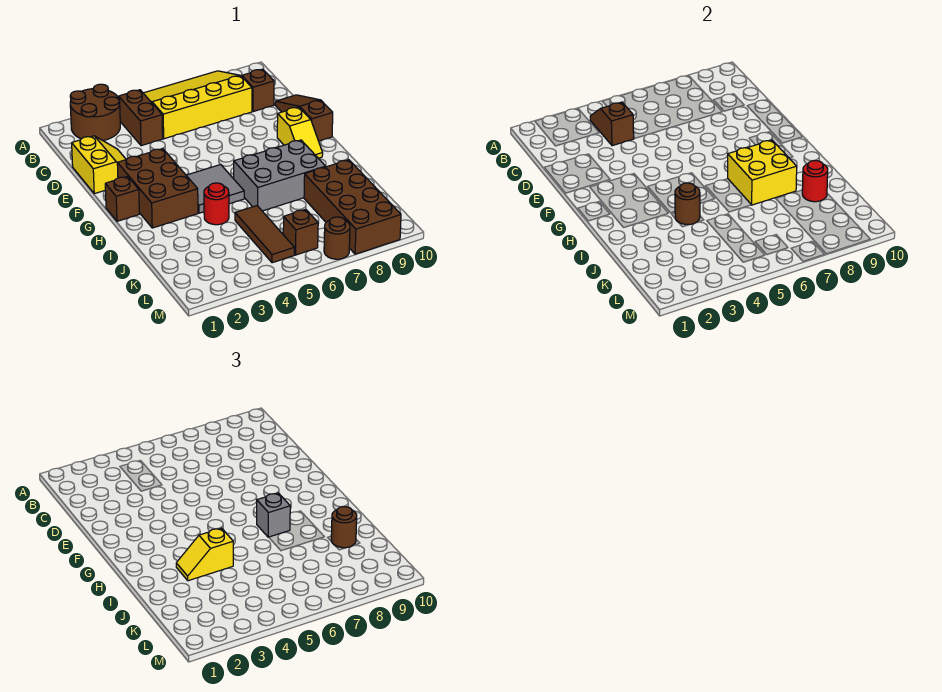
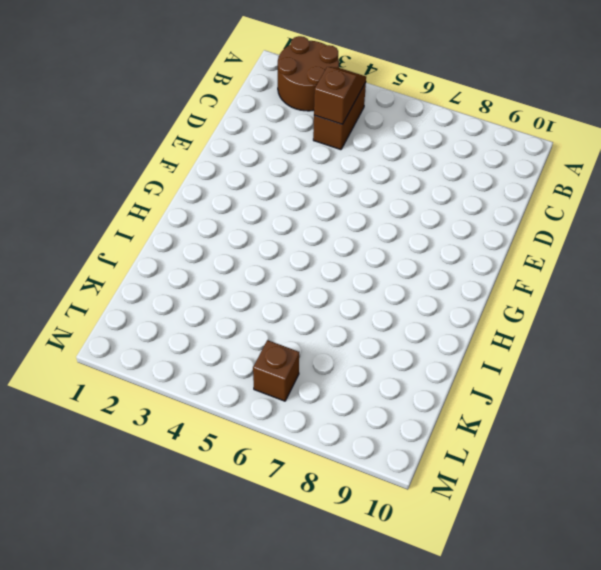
none -> yellow 3x4 slope [144,71,252,139]
none -> brown 1x1 brick [242,69,274,112]
none -> yellow 2x2 slope [72,136,126,194]

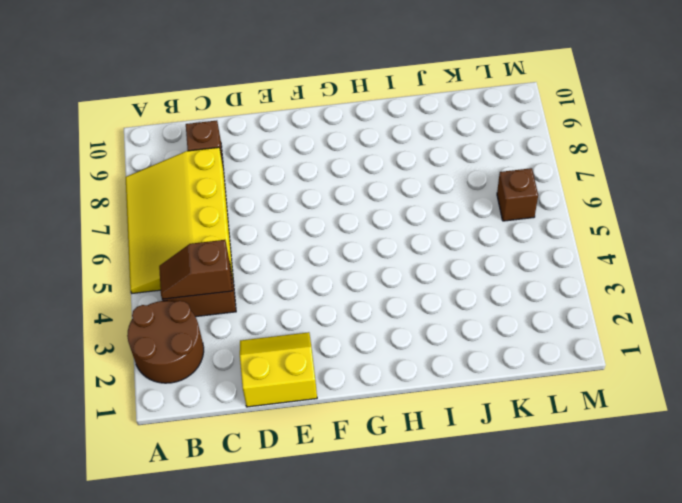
none -> brown 1x3 slope [275,95,333,141]
none -> brown 2x3 brick [117,148,198,228]
none -> yellow 1x2 slope [277,107,323,158]

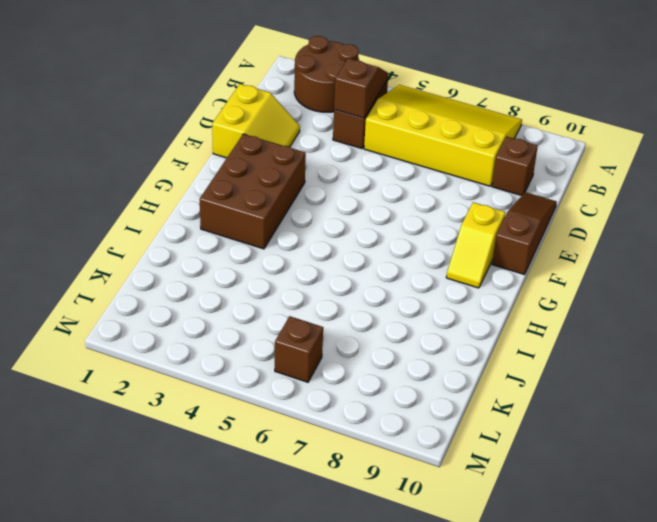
none -> brown 1x1 brick [105,176,139,221]
none -> grey 2x2 tile [186,165,244,213]
none -> grey 2x3 brick [234,140,326,211]

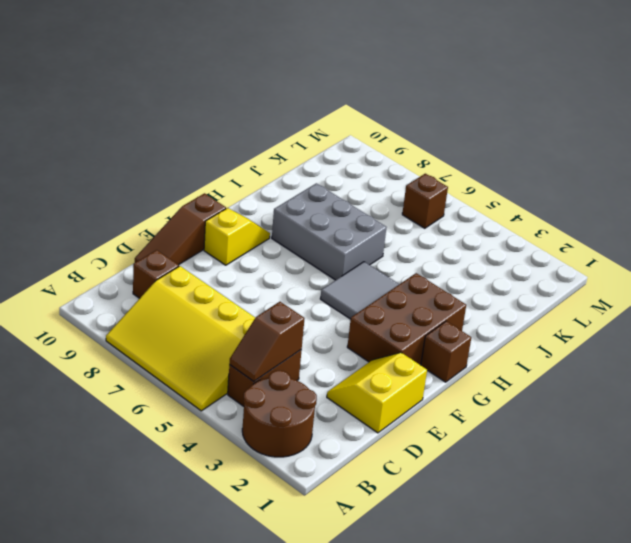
none -> red 1x1 round brick [204,183,229,225]
none -> brown 1x3 tile [235,206,294,263]
none -> brown 2x4 brick [304,160,401,254]

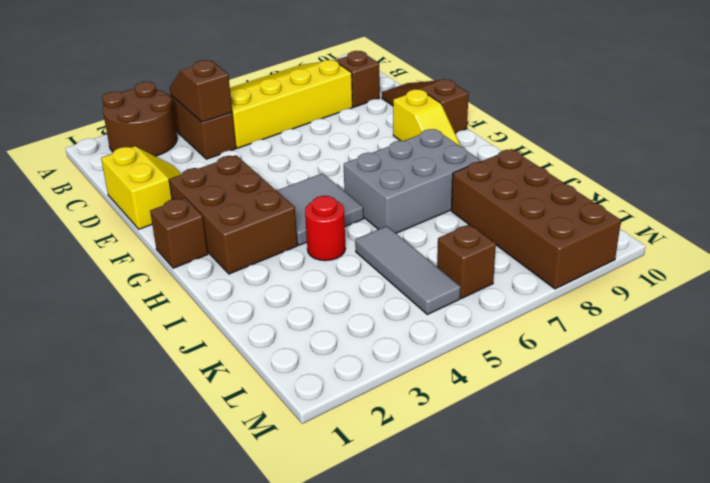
grey 1x3 tile [355,226,461,315] -> brown 1x3 tile [235,206,294,263]
none -> brown 1x1 round brick [324,217,350,259]
none -> yellow 2x2 brick [728,140,797,205]
none -> brown 1x1 round brick [675,183,700,225]

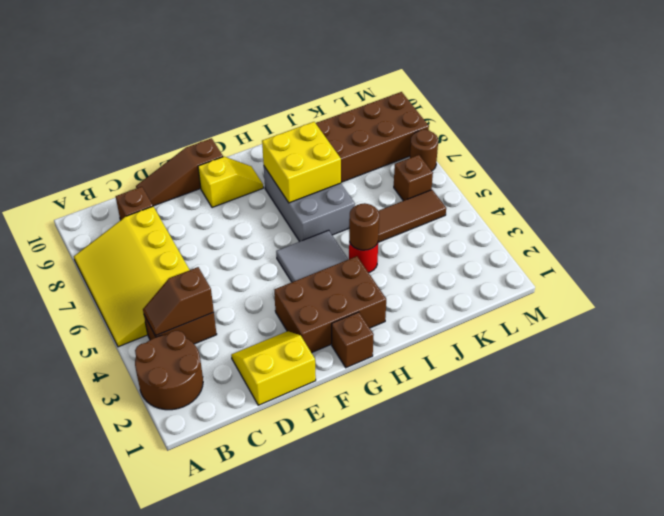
none -> red 1x1 round brick [802,160,828,202]
none -> grey 1x1 brick [257,493,290,537]
none -> yellow 1x2 slope [176,528,233,581]

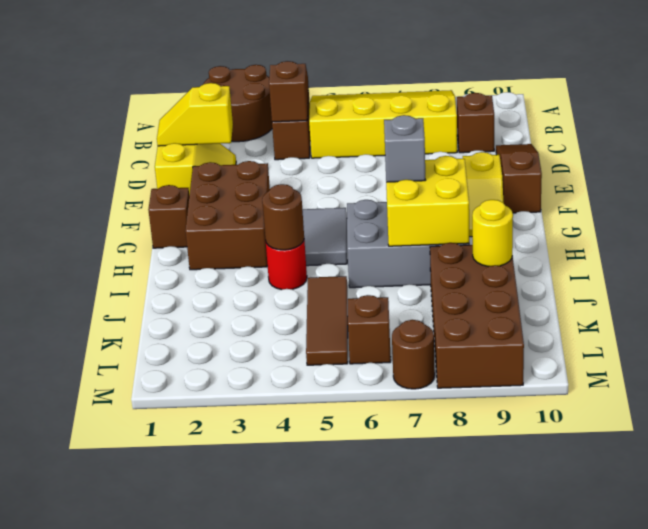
yellow 1x2 slope [157,83,233,146] -> yellow 1x2 slope moved to [176,528,233,581]
yellow 1x1 round brick [472,200,513,266] -> red 1x1 round brick [802,160,828,202]
none -> brown 1x1 round brick [331,506,357,548]

